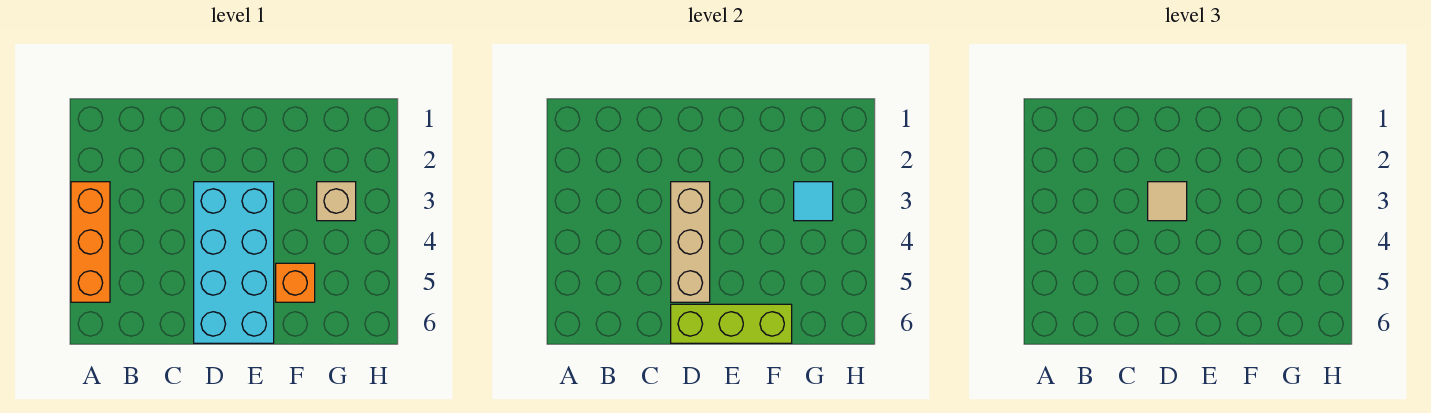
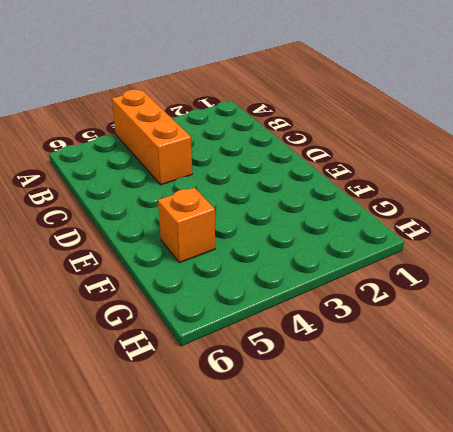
orange 1x3 brick [112,89,192,185] -> orange 1x3 brick turned to [71,182,110,302]
none -> cyan 2x4 brick [194,182,274,343]
none -> tan 1x1 brick [317,182,356,221]

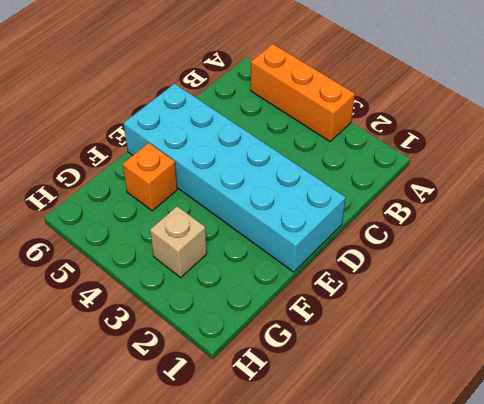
cyan 2x6 brick [124,84,346,272] -> cyan 2x4 brick [194,182,274,343]
none -> tan 1x3 brick [671,182,710,302]
none -> lime 1x3 brick [671,304,792,343]

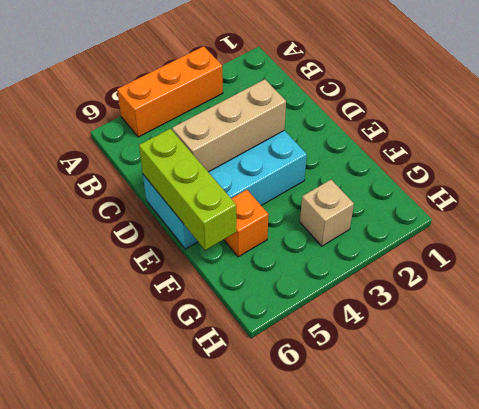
none -> cyan 1x1 tile [794,182,833,221]
none -> tan 1x1 tile [1148,182,1187,221]

